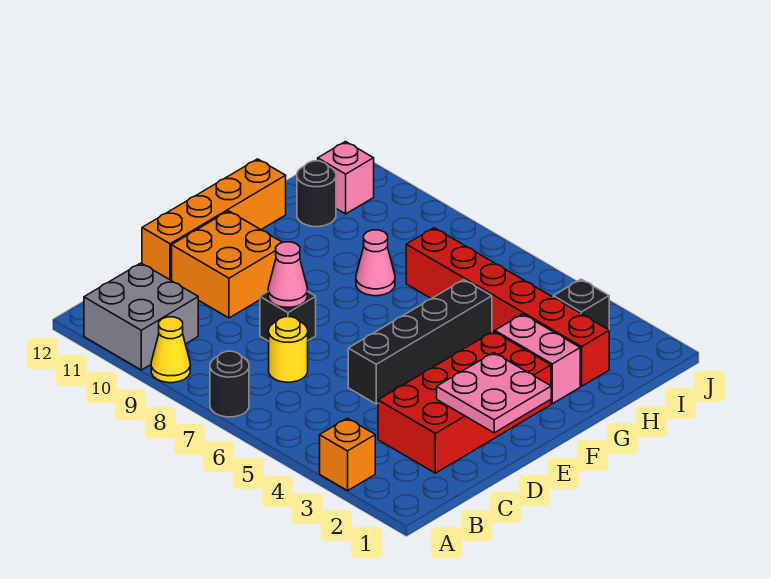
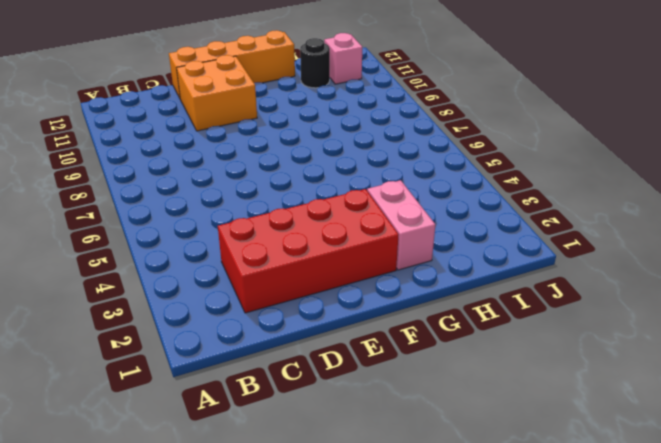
none -> orange 1x1 brick [320,418,375,491]
none -> black 1x1 round brick [210,351,249,417]
none -> yellow 1x1 cone [151,317,190,383]

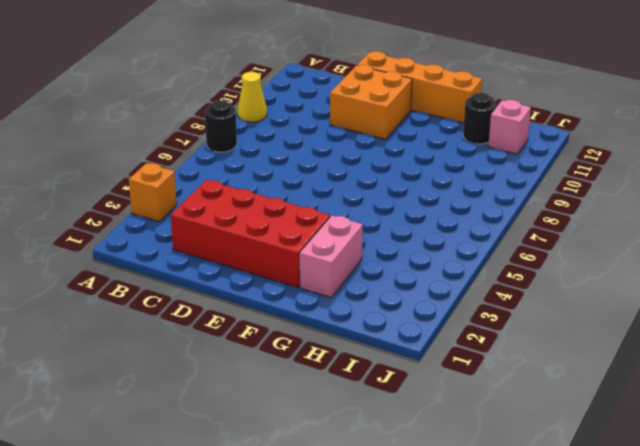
none -> grey 2x2 brick [84,263,198,370]
none -> yellow 1x1 round brick [269,317,308,382]
none -> black 1x4 brick [348,280,492,404]

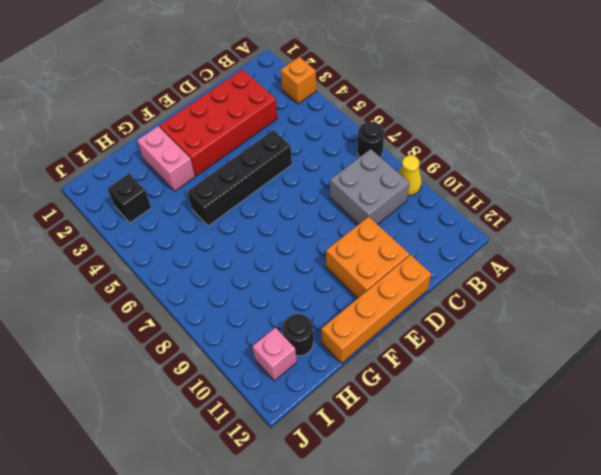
grey 2x2 brick [330,149,409,225] -> grey 2x2 brick moved to [84,263,198,370]
none -> yellow 1x1 round brick [269,317,308,382]
none -> black 1x1 brick [260,291,316,341]
none -> pink 1x1 cone [356,230,395,296]

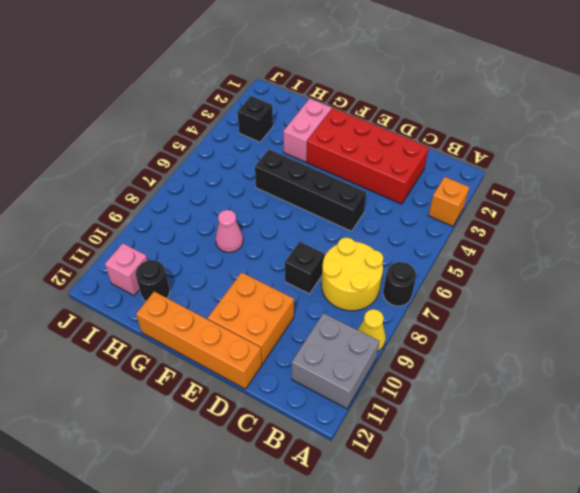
yellow 2x2 round brick [321,237,383,311] -> yellow 1x1 round brick [269,317,308,382]
none -> red 1x6 brick [406,228,609,386]
none -> pink 2x2 plate [437,353,551,433]
none -> pink 1x1 cone [268,242,307,307]

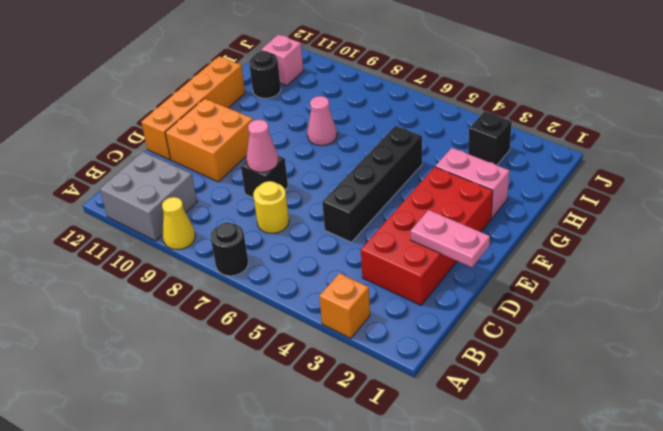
pink 1x2 plate [411,210,490,267] -> pink 2x2 plate [437,353,551,433]
none -> red 1x6 brick [406,228,609,386]

